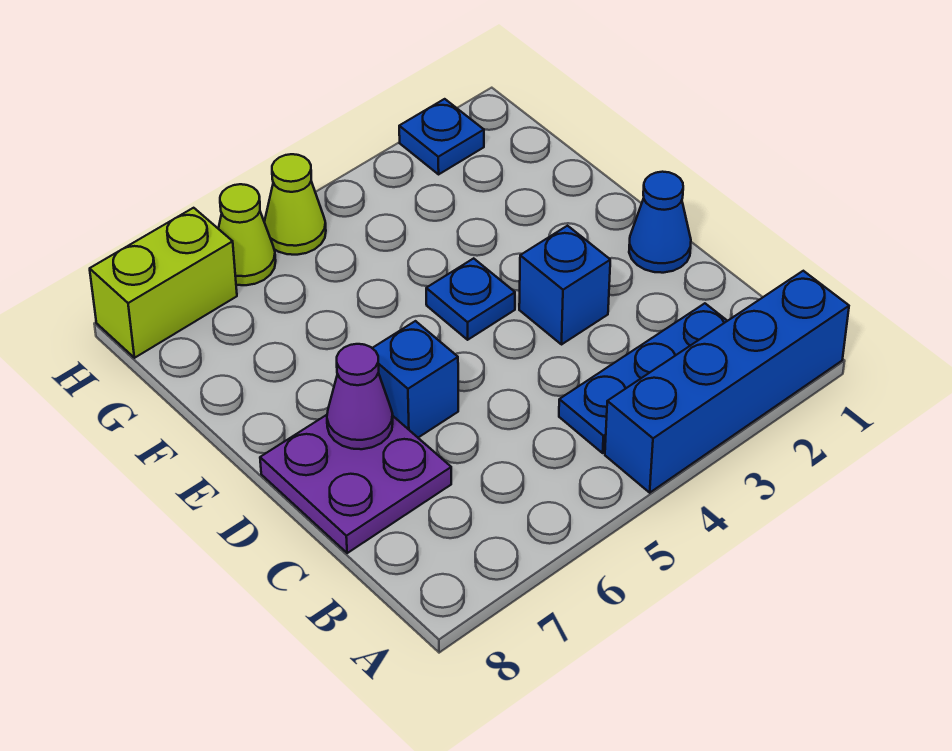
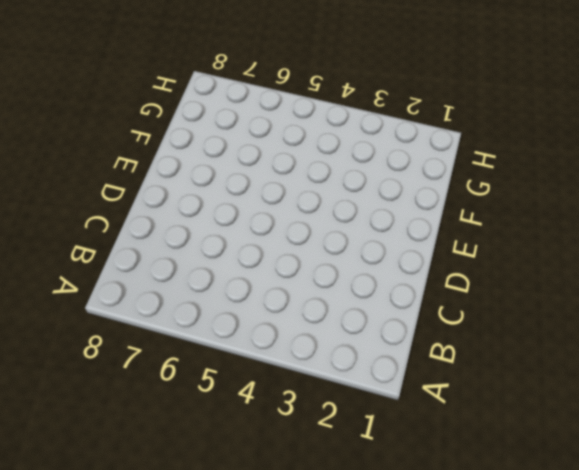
none -> blue 1x4 brick [605,271,849,493]
none -> blue 1x3 plate [559,303,727,453]
none -> purple 2x2 plate [260,415,451,553]

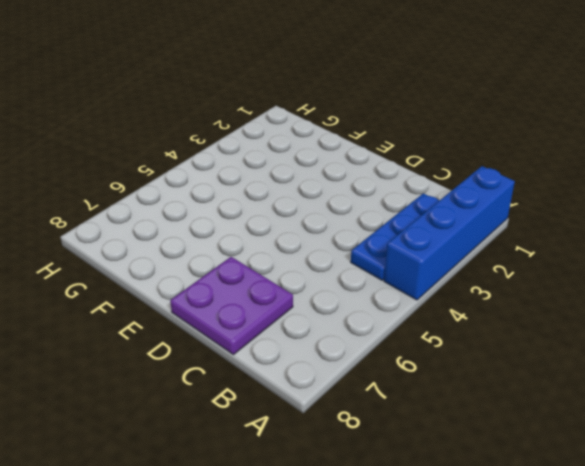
none -> blue 1x1 cone [629,172,691,273]
none -> blue 1x1 brick [519,226,610,345]
none -> blue 1x1 brick [372,321,458,438]

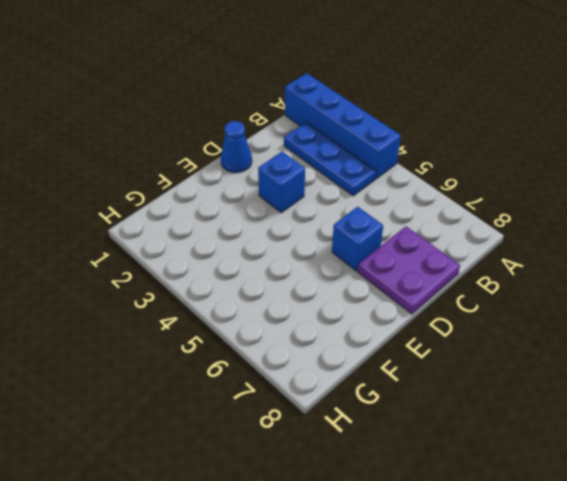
none -> blue 1x1 plate [426,258,515,340]
none -> blue 1x1 plate [399,99,484,174]
none -> lime 1x1 cone [265,154,326,255]

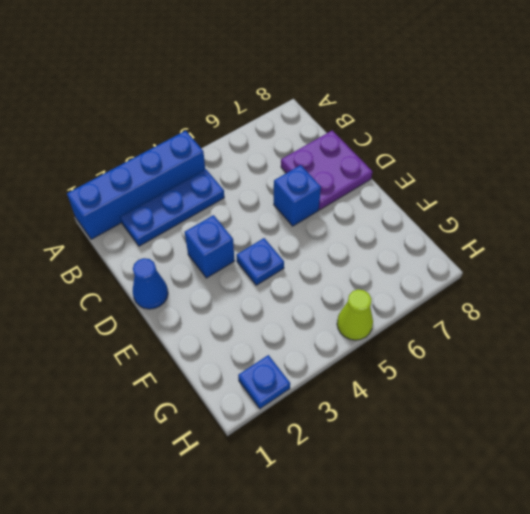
none -> lime 1x1 cone [218,184,276,285]
none -> lime 1x2 brick [90,208,237,358]
none -> purple 1x1 cone [327,344,393,449]

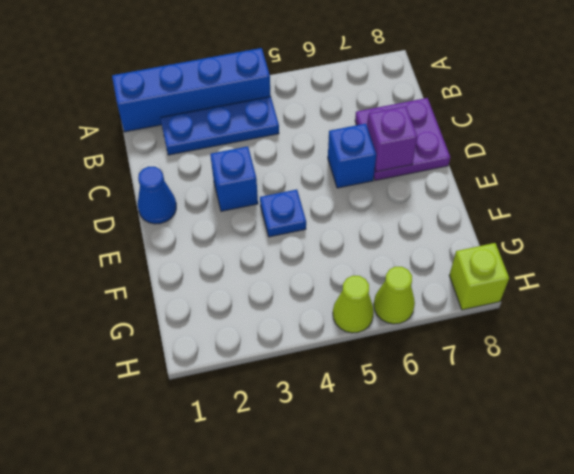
purple 1x1 brick [368,106,417,172] -> purple 1x1 cone [327,344,393,449]
lime 1x1 brick [449,243,509,310] -> lime 1x2 brick [90,208,237,358]
none -> blue 1x1 plate [399,99,484,174]

